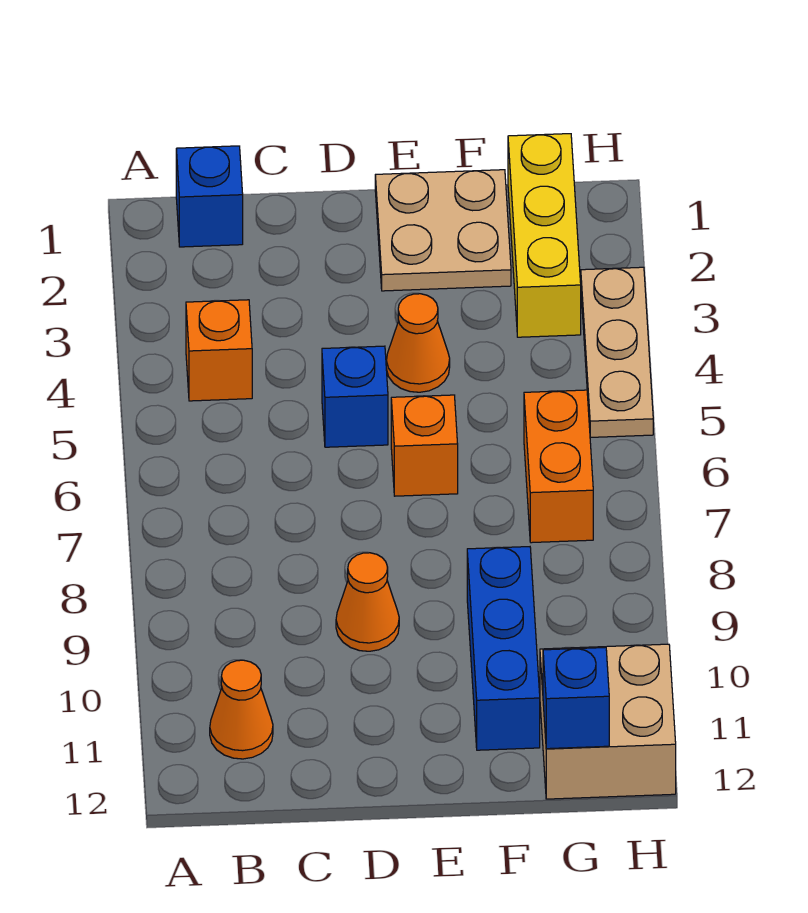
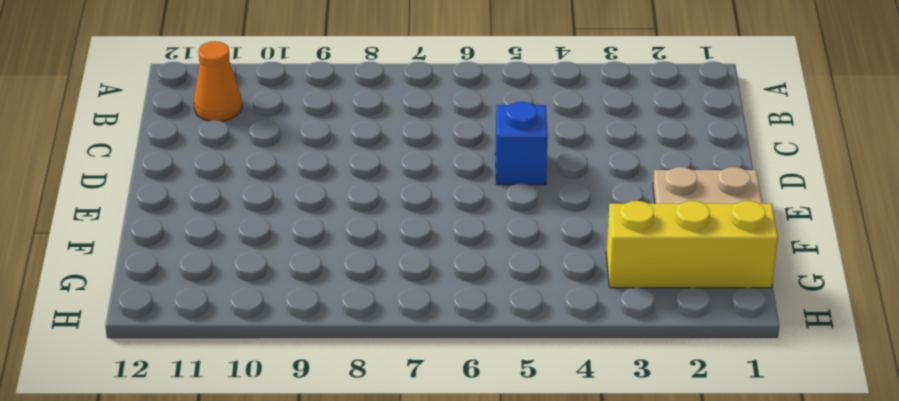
none -> blue 1x1 brick [176,146,243,247]
none -> orange 1x1 brick [186,300,252,401]
none -> orange 1x1 cone [336,553,399,651]

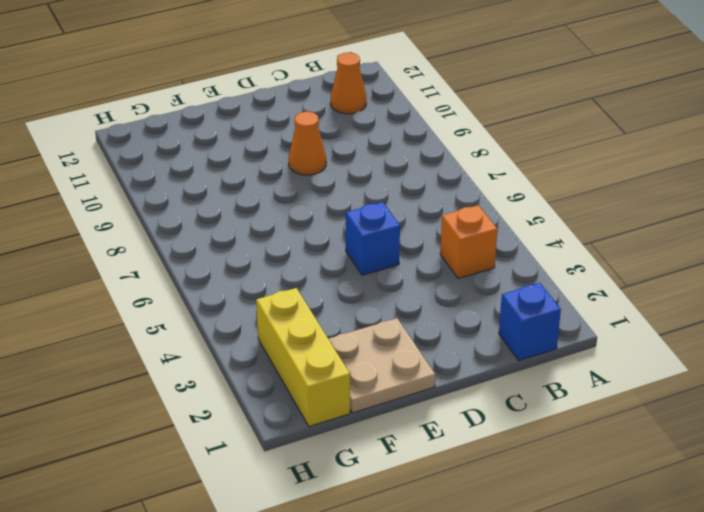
none -> orange 1x1 cone [386,294,450,392]
none -> orange 1x1 brick [391,395,458,496]
none -> blue 1x3 brick [467,547,540,750]

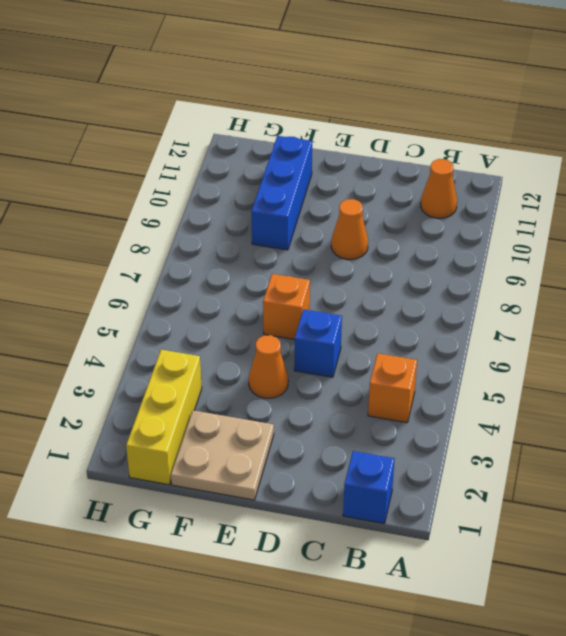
none -> orange 1x2 brick [524,390,593,543]
none -> tan 2x2 brick [540,644,676,799]
none -> tan 1x3 plate [581,267,653,437]

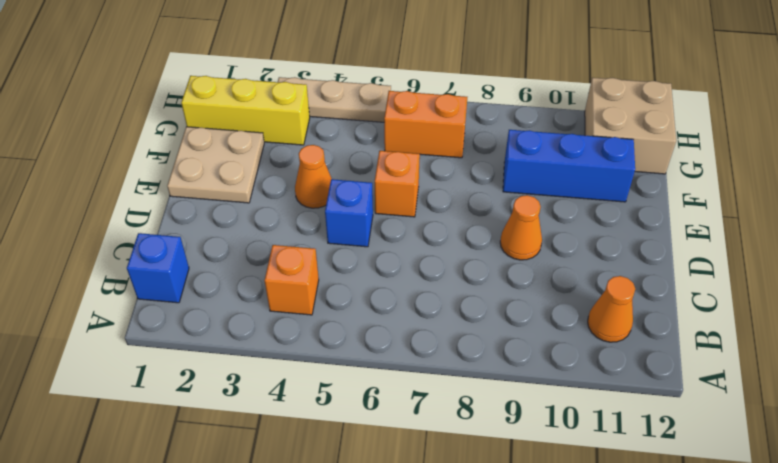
none -> blue 1x1 brick [543,647,609,749]

